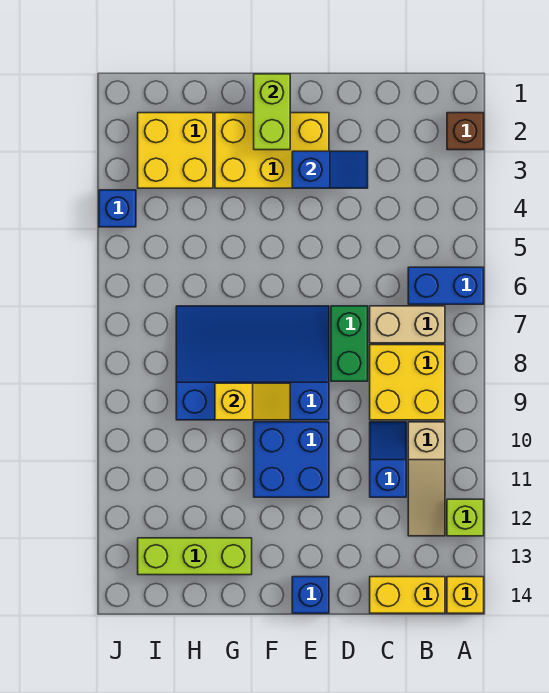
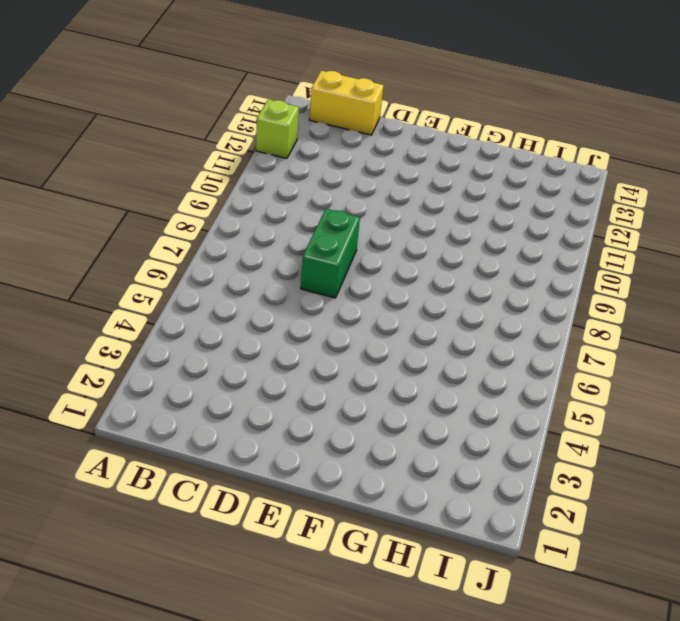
none -> brown 1x1 brick [447,113,484,150]
none -> blue 1x2 brick [408,267,484,304]
none -> yellow 1x1 brick [447,577,484,613]

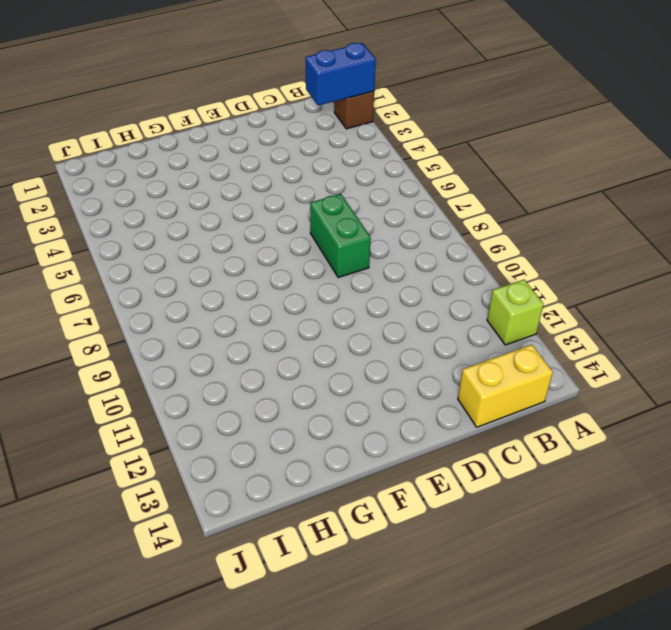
blue 1x2 brick [306,43,376,106] -> blue 1x2 brick moved to [408,267,484,304]
none -> yellow 1x1 brick [447,577,484,613]
none -> tan 1x2 brick [370,306,445,343]
none -> yellow 2x2 brick [370,345,445,420]

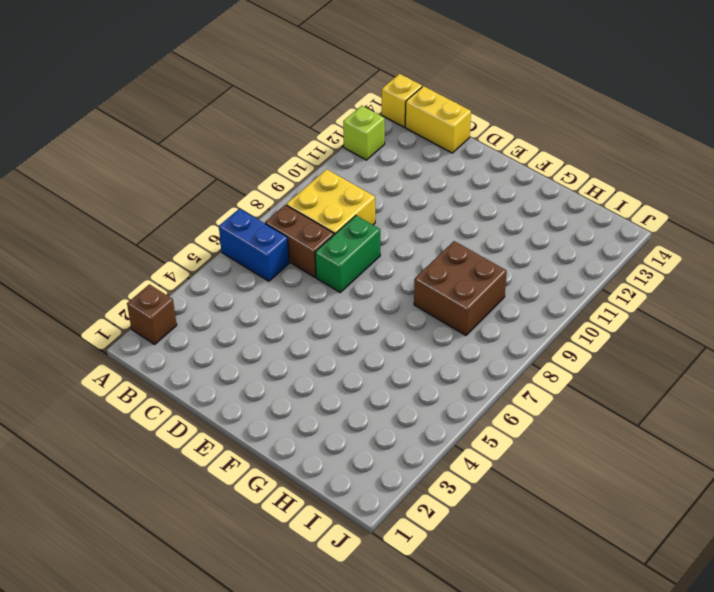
brown 1x2 brick [265,205,334,277] -> tan 1x2 brick [370,306,445,343]
brown 2x2 brick [414,241,507,335] -> blue 3x4 slope [176,306,329,420]
none -> tan 1x3 slope [408,422,445,536]
none -> blue 1x2 slope [370,422,406,497]
none -> yellow 2x3 brick [215,113,329,188]

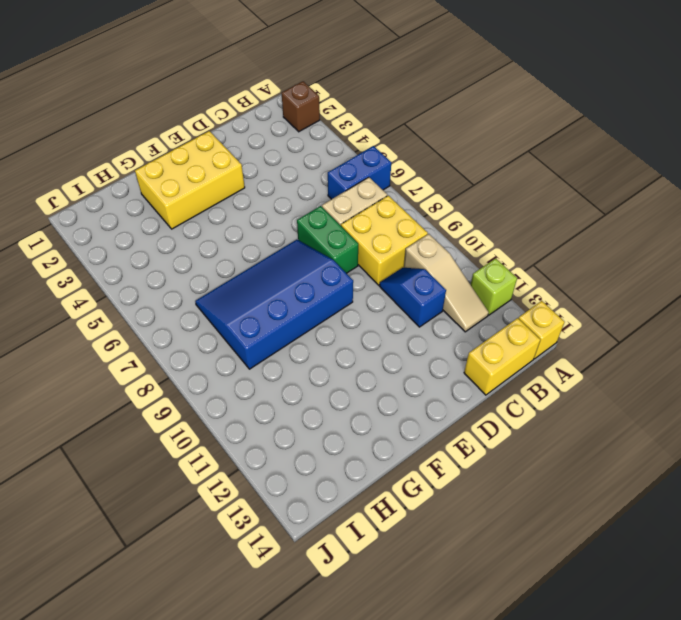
none -> blue 2x2 brick [254,422,329,497]
none -> blue 1x1 brick [292,577,329,613]
none -> lime 1x3 brick [138,538,252,575]

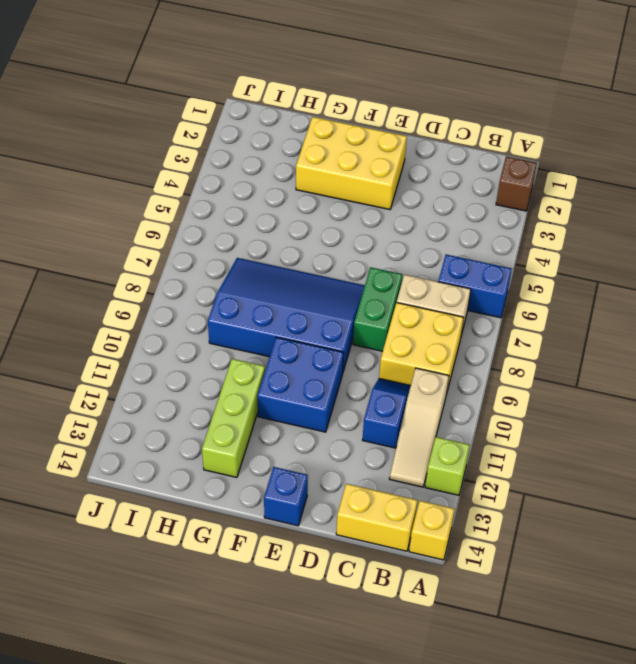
lime 1x3 brick [202,359,265,477] -> lime 1x3 brick turned to [138,538,252,575]
none -> yellow 2x2 brick [138,113,213,188]
none -> blue 1x1 brick [99,190,136,227]
none -> blue 1x2 slope [292,151,368,188]

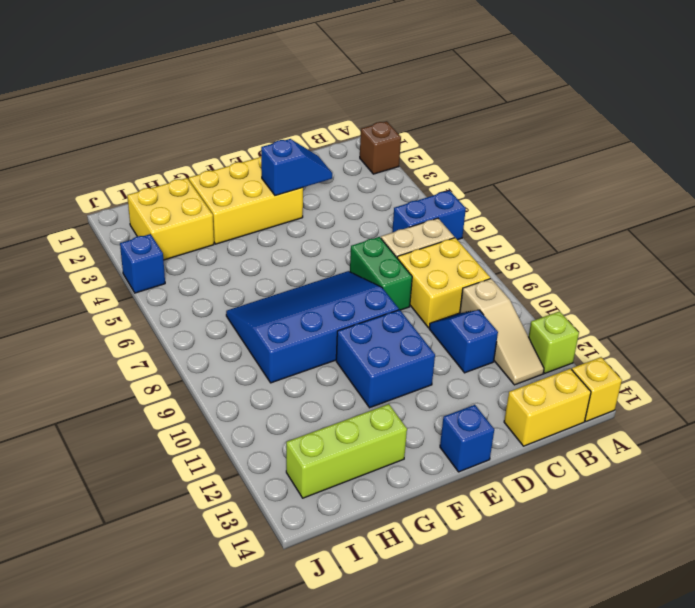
none -> lime 1x2 brick [254,74,290,150]
none -> yellow 1x2 slope [215,383,290,420]

